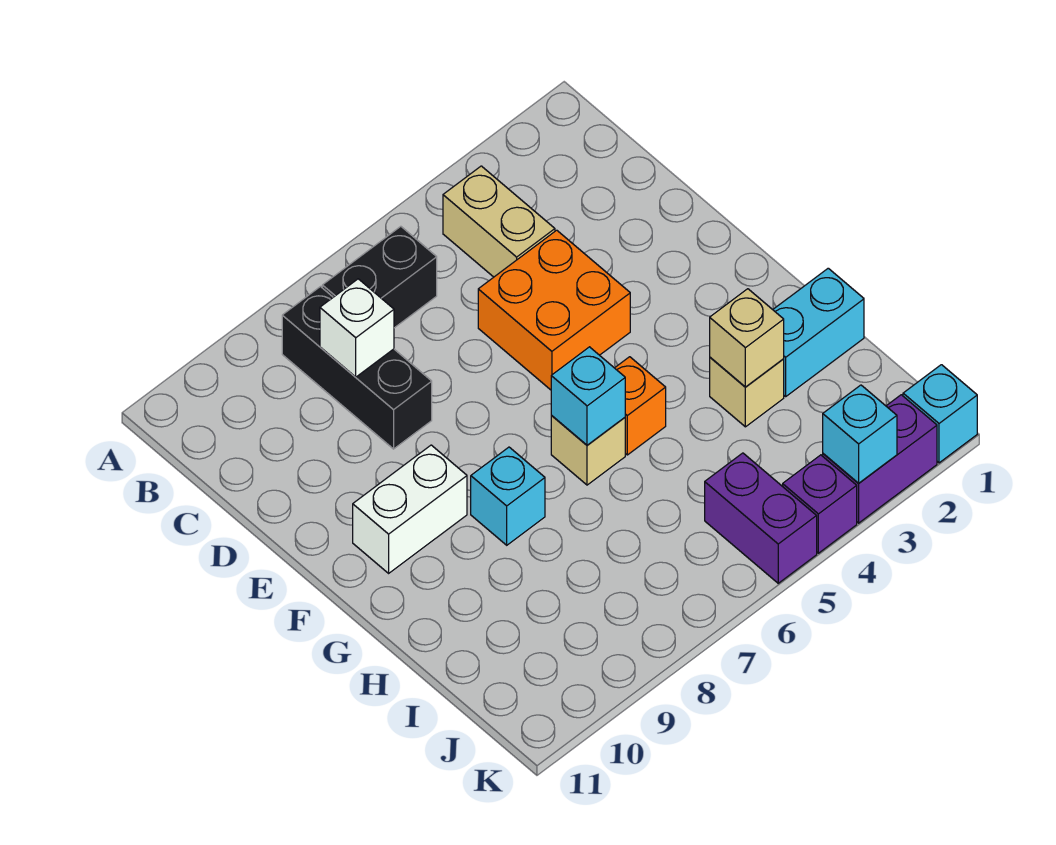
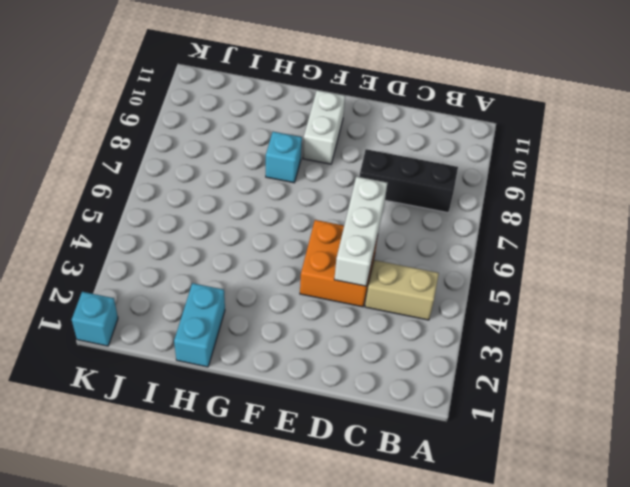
white 1x3 brick [334,177,387,286] -> none
none -> black 1x2 brick [322,226,437,328]
none -> orange 1x1 brick [615,357,666,455]
none -> tan 1x1 brick [551,415,625,485]

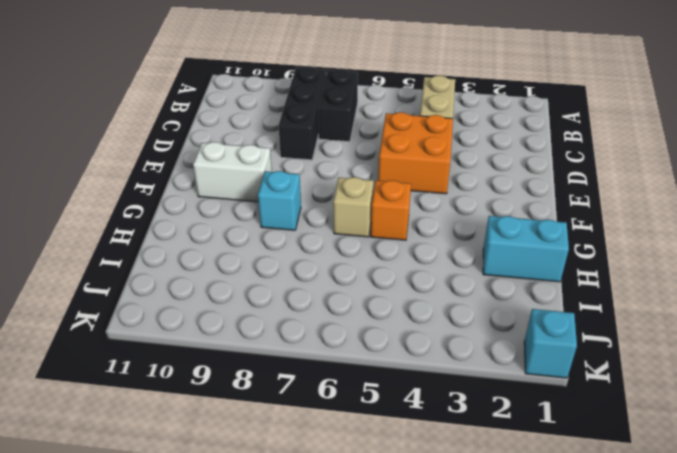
black 1x2 brick [318,69,358,142] -> black 1x2 brick turned to [322,226,437,328]
none -> tan 1x1 brick [710,357,784,427]
none -> purple 1x2 brick [705,453,817,583]
none -> purple 1x2 brick [823,395,937,523]

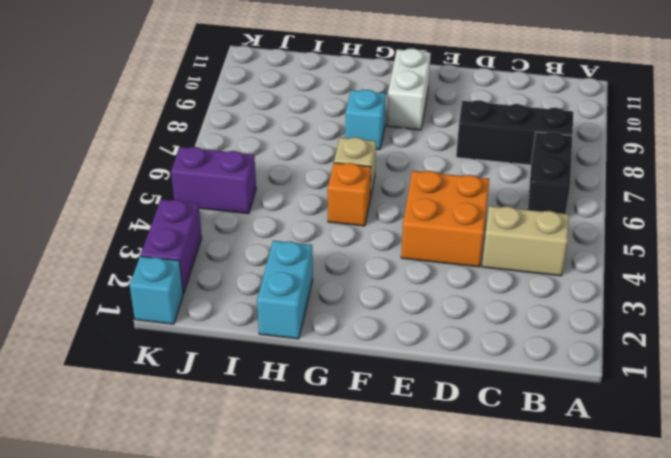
none -> tan 1x1 brick [710,357,784,427]
none -> purple 1x1 brick [783,455,857,553]
none -> white 1x1 brick [320,279,394,377]

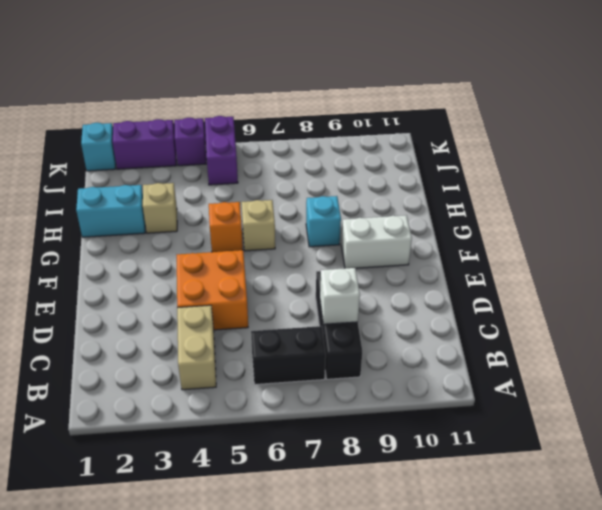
none -> cyan 1x1 brick [551,347,625,445]
none -> tan 1x1 brick [710,289,784,387]
none -> cyan 1x1 brick [823,385,897,483]

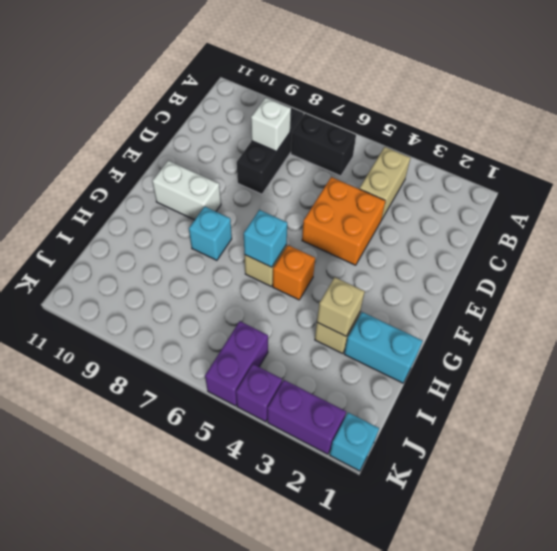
none -> cyan 1x1 brick [823,385,897,483]

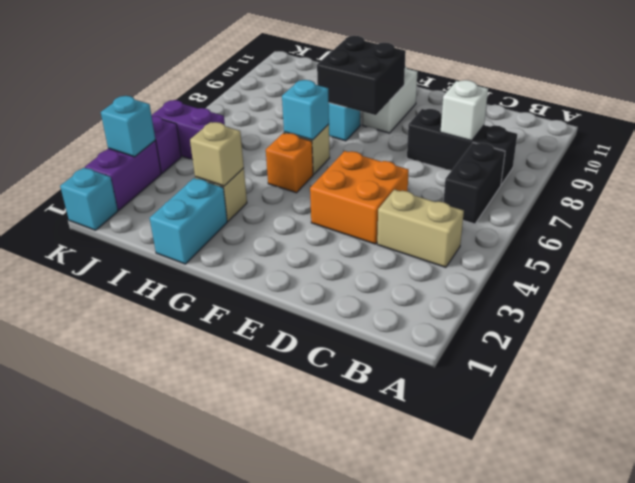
black 2x2 brick [317,36,406,115] -> none

